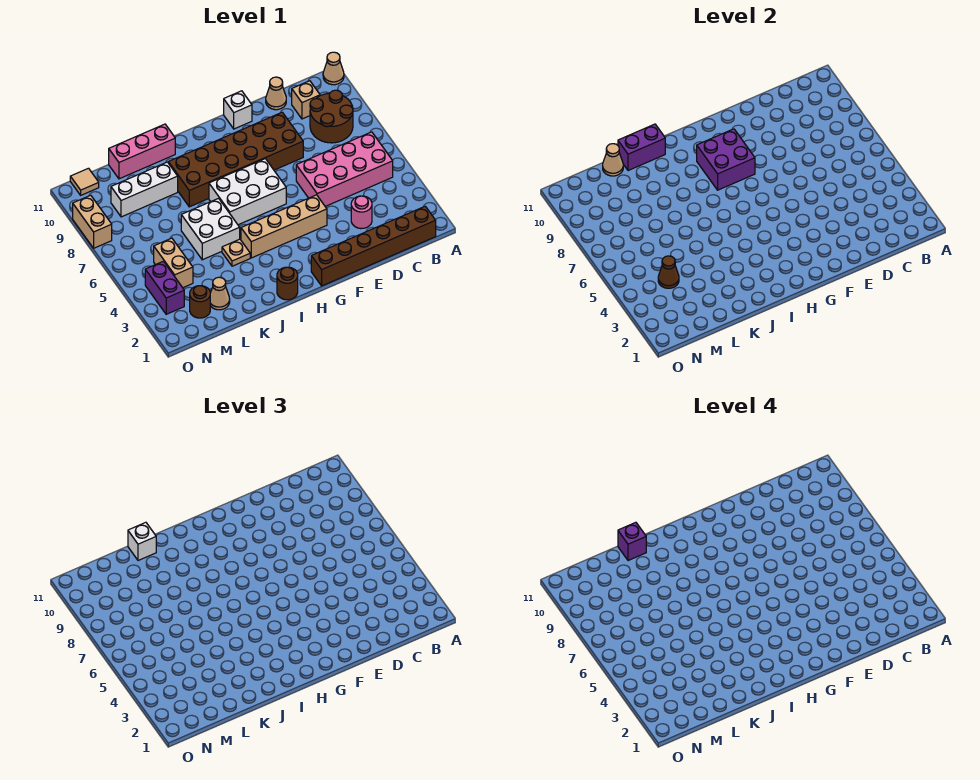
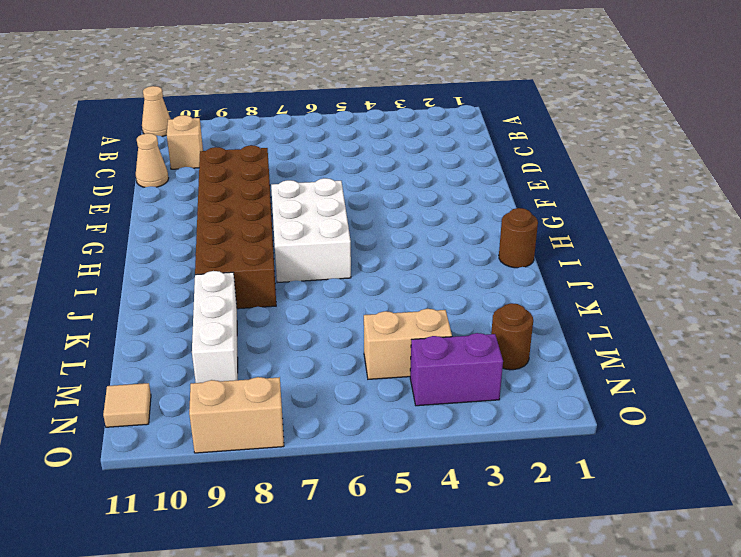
none -> brown 1x6 brick [311,206,436,286]
none -> pink 2x4 brick [296,132,393,206]
none -> brown 2x2 round brick [310,90,353,143]

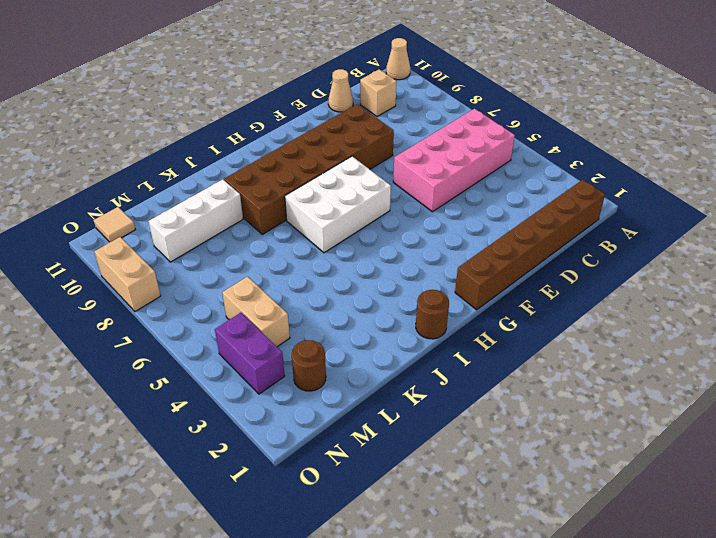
none -> brown 2x2 round brick [310,90,353,143]
none -> pink 1x1 round brick [351,196,372,229]
none -> tan 1x4 brick [241,195,327,258]

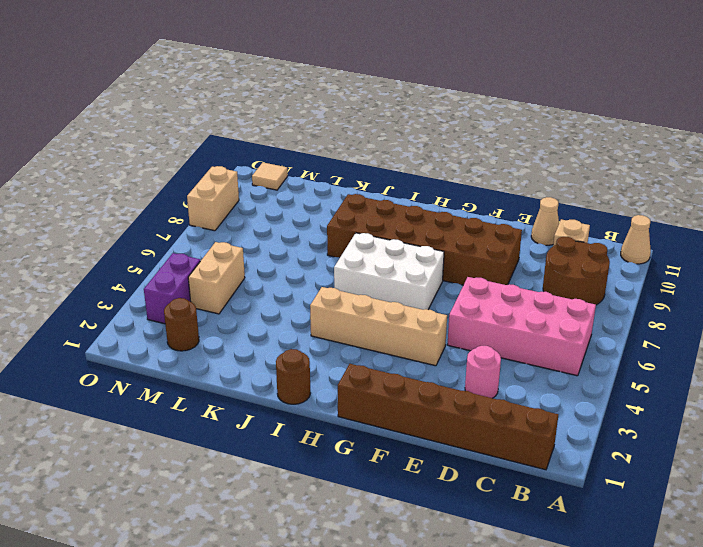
none -> white 1x1 brick [224,91,252,129]
none -> tan 1x1 plate [222,239,250,266]
none -> white 2x2 brick [181,198,240,260]

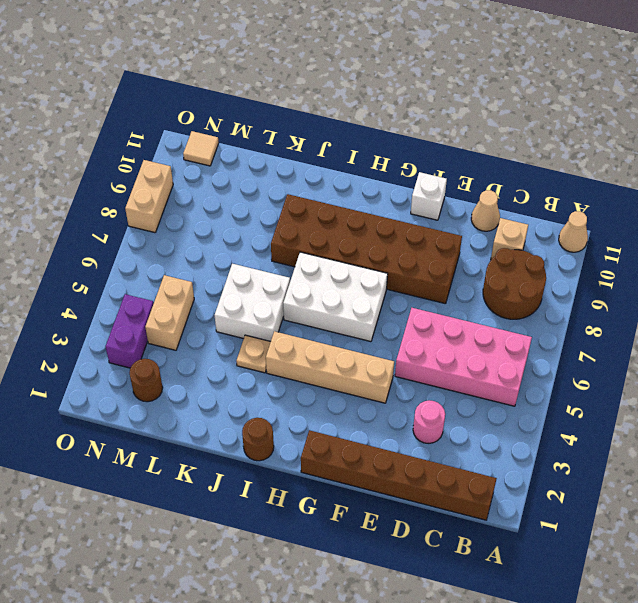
none -> pink 1x3 brick [109,124,175,179]
none -> white 1x3 brick [111,162,178,217]
none -> tan 1x1 cone [210,277,230,310]

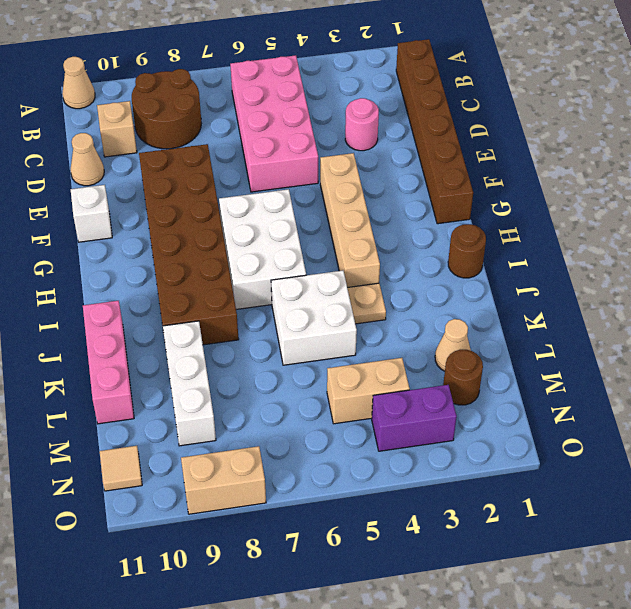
none -> purple 2x2 brick [697,129,755,190]
none -> purple 1x2 brick [618,124,665,171]
none -> tan 1x1 cone [603,144,623,176]

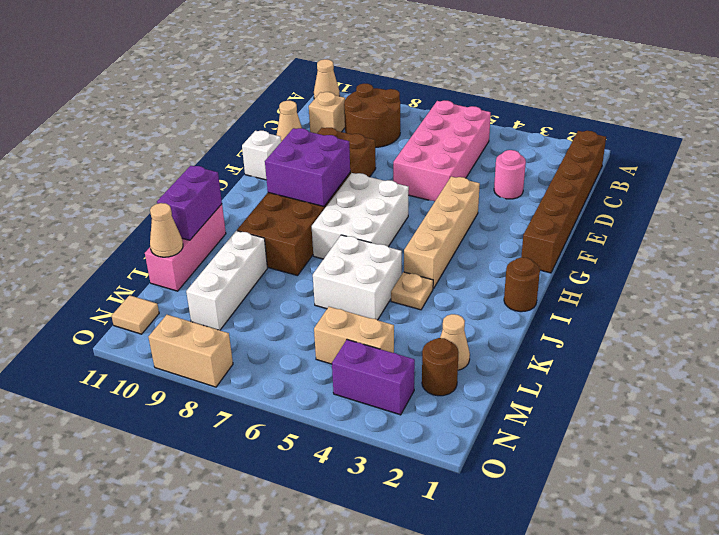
none -> brown 1x1 cone [658,256,679,288]
none -> white 1x1 brick [128,522,156,561]
none -> purple 1x1 brick [618,522,646,561]

